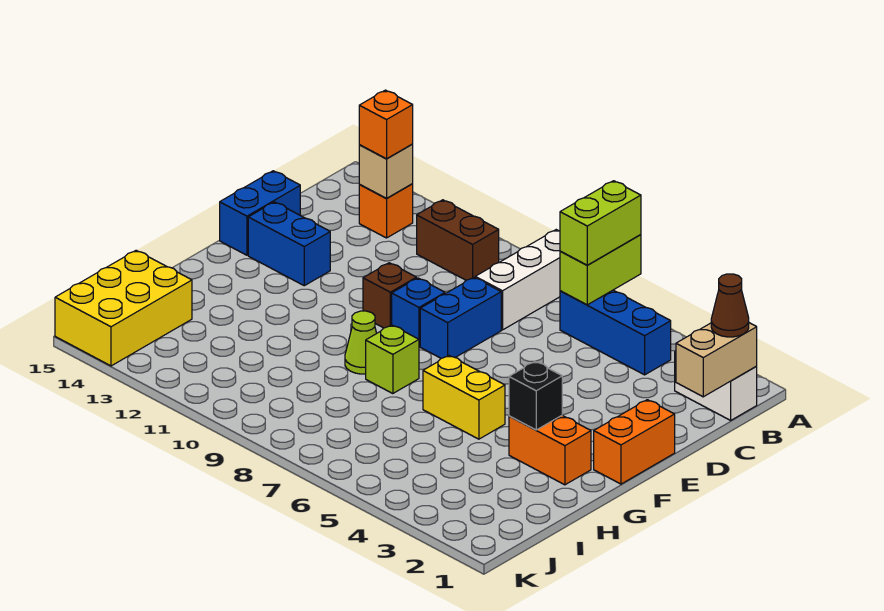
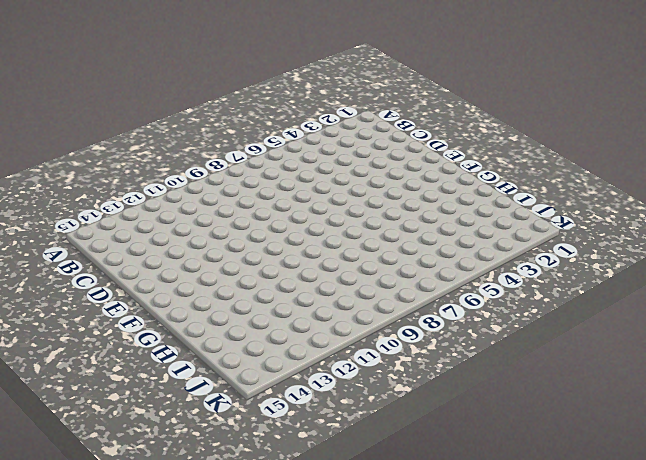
none -> white 1x3 brick [475,230,560,330]
none -> white 1x2 brick [675,351,757,420]
none -> blue 1x3 brick [560,290,671,375]

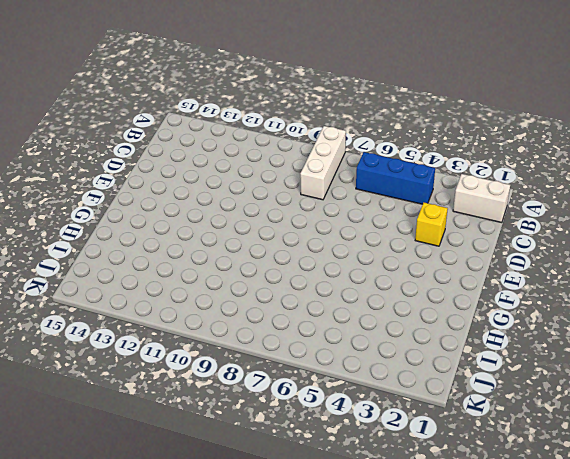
yellow 1x1 brick [415,203,448,246] -> none
none -> brown 1x2 brick [417,200,499,280]
none -> orange 1x1 brick [359,184,413,238]
none -> blue 1x2 brick [420,277,501,358]

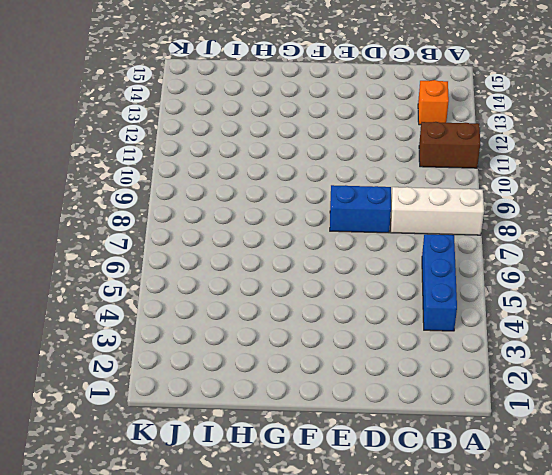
brown 1x2 brick [419,122,480,168] -> brown 1x2 brick turned to [417,200,499,280]
none -> white 1x2 brick [675,351,757,420]
none -> blue 1x2 brick [220,171,300,255]
none -> orange 1x2 brick [594,400,675,484]

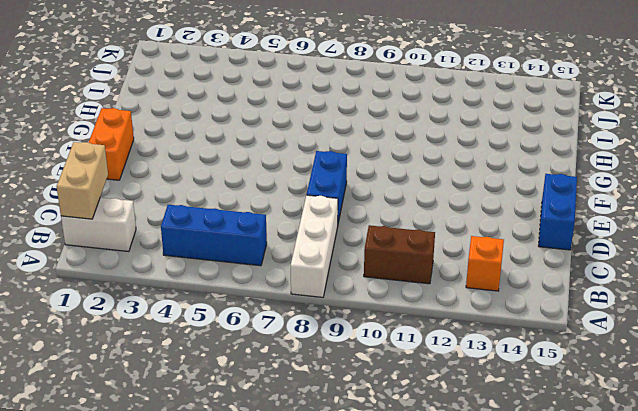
none -> blue 1x1 brick [392,278,445,346]
none -> brown 1x1 brick [363,263,416,328]
none -> blue 1x2 brick [248,202,330,286]

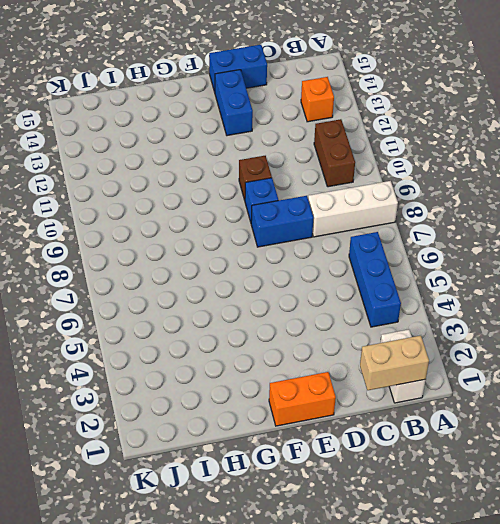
none -> orange 1x2 brick [509,415,591,485]
none -> yellow 1x2 brick [423,356,505,439]
none -> lime 1x1 brick [366,325,419,394]

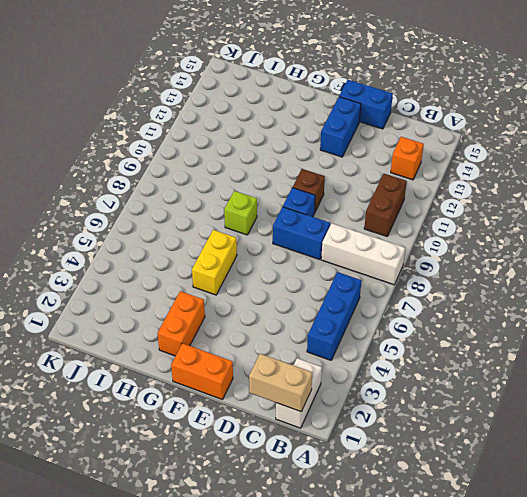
none -> lime 1x1 cone [345,311,377,374]
none -> yellow 2x3 brick [55,250,192,366]
none -> lime 1x2 brick [560,235,641,305]

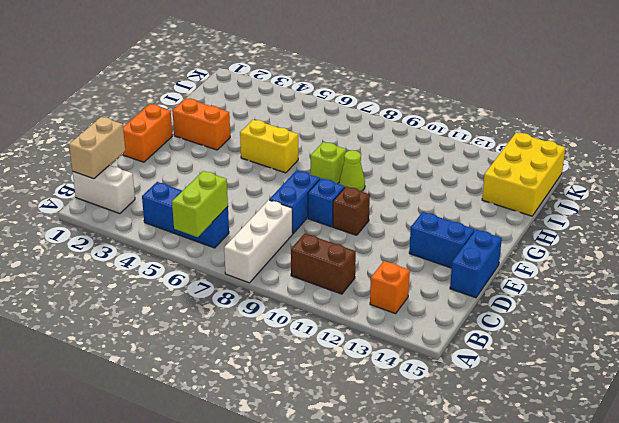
none -> tan 1x1 brick [359,144,413,199]
none -> black 1x1 brick [509,361,562,430]
none -> lime 1x2 brick [560,181,641,265]

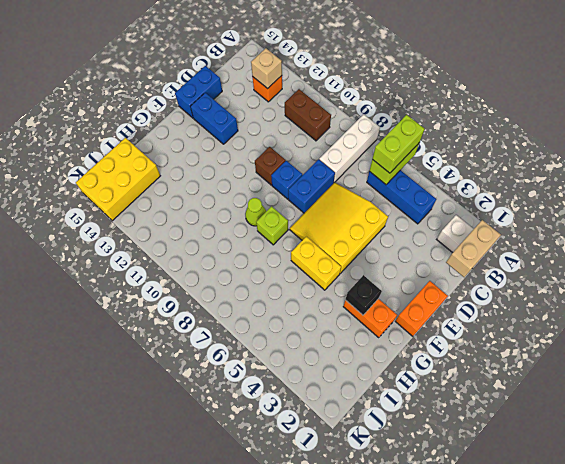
yellow 3x3 slope [290,182,388,273] -> none
none -> brown 1x1 cone [711,274,749,337]
none -> orange 1x1 brick [359,90,413,159]

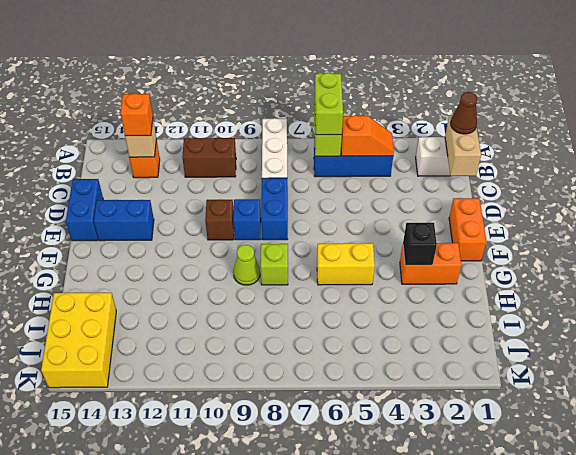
orange 1x2 slope [341,115,394,156] -> none

